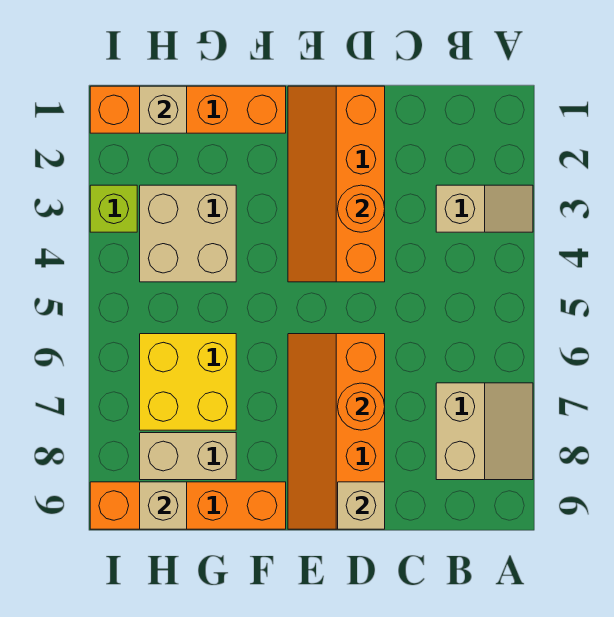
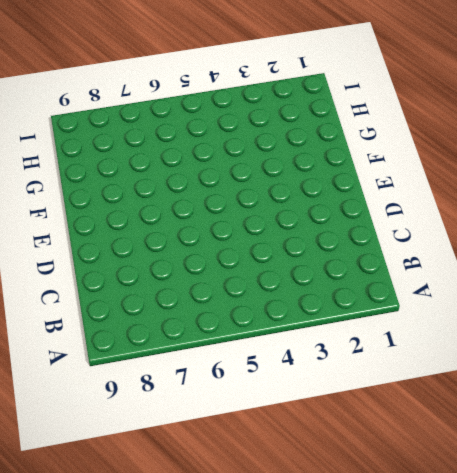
none -> tan 1x2 slope [436,185,533,232]
none -> tan 2x2 slope [436,383,533,480]
none -> orange 2x4 slope [288,86,385,282]

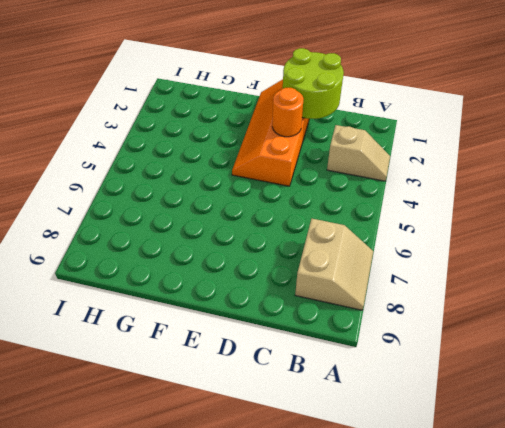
lime 2x2 round brick [283,48,344,119] -> none
none -> orange 2x4 slope [288,334,385,529]
none -> orange 1x4 brick [90,86,286,133]
none -> orange 1x4 brick [90,482,286,529]

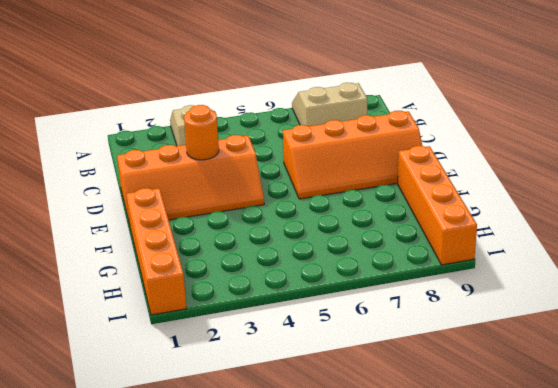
none -> tan 2x2 brick [140,185,236,282]
none -> yellow 2x2 brick [140,334,236,430]
none -> tan 1x2 brick [140,433,236,480]

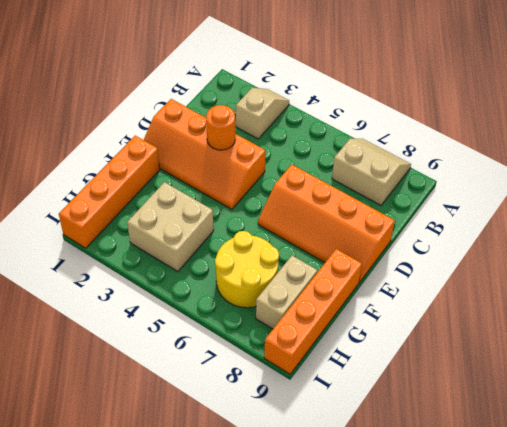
yellow 2x2 round brick [215,231,279,308] -> yellow 2x2 brick [140,334,236,430]
none -> lime 1x1 brick [90,185,137,232]
none -> orange 1x1 round brick [338,383,385,430]
none -> tan 1x1 brick [338,482,385,529]

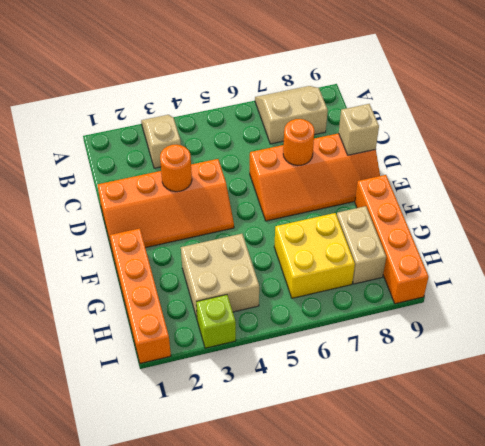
none -> tan 1x1 brick [140,86,187,133]
none -> tan 1x1 brick [140,482,187,529]

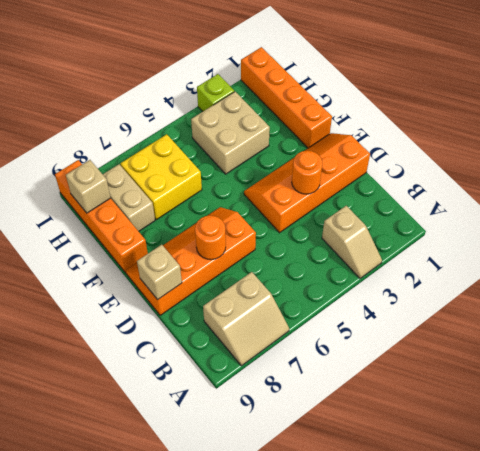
none -> tan 1x1 brick [140,86,187,133]

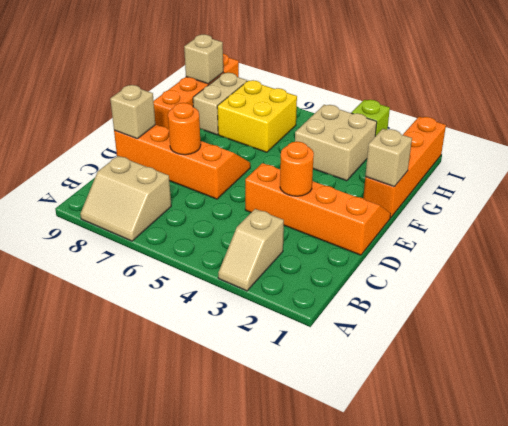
tan 1x1 brick [365,129,412,187] -> tan 1x1 brick moved to [140,86,187,133]

